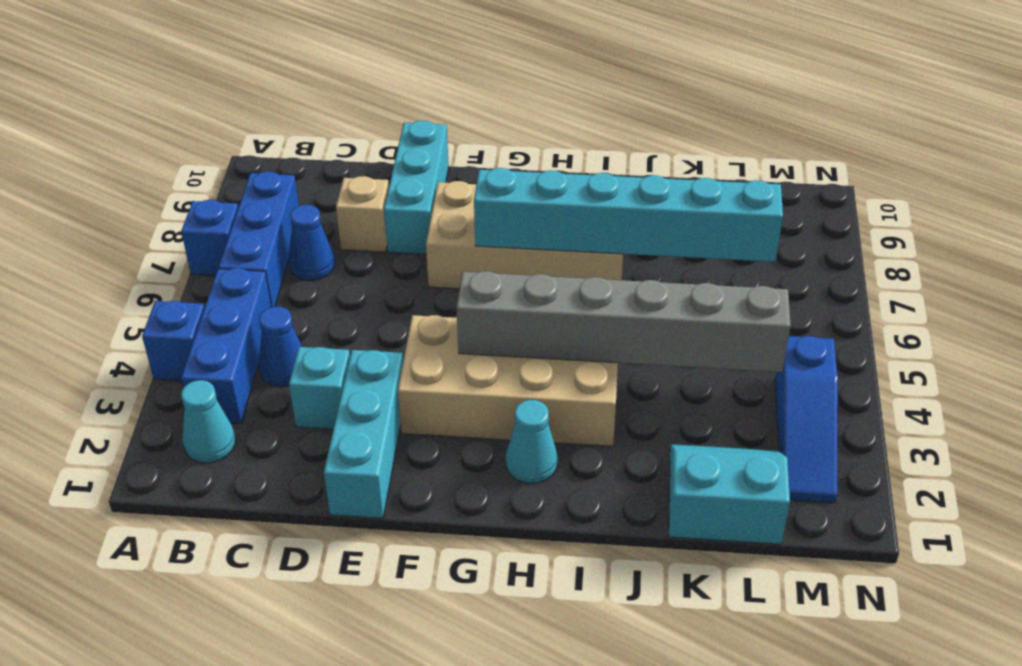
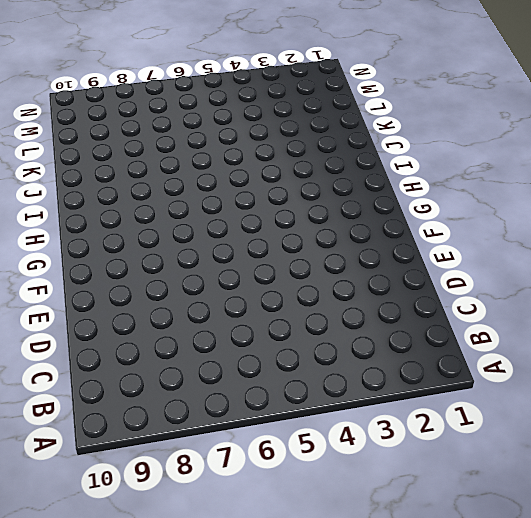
none -> blue 1x1 brick [142,301,204,381]
none -> blue 1x1 brick [181,200,238,276]
none -> cyan 1x1 cone [181,380,236,463]

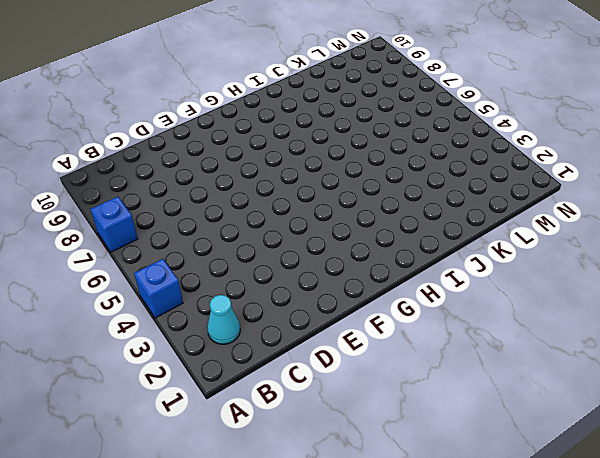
none -> blue 1x3 brick [181,268,271,424]
none -> blue 1x3 brick [218,172,299,307]
none -> blue 1x1 cone [258,307,302,386]

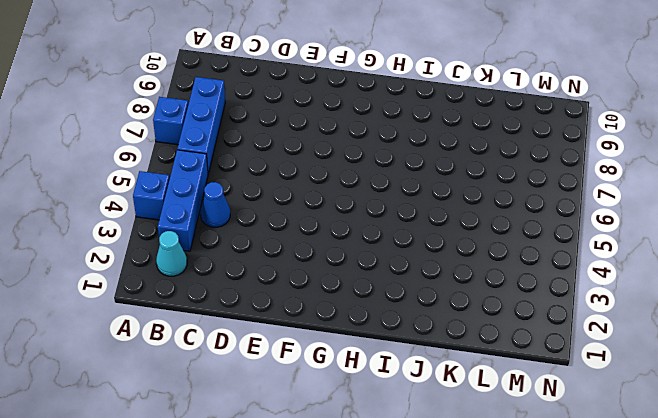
none -> blue 1x1 cone [288,205,335,281]
none -> cyan 1x1 brick [289,347,350,429]
none -> tan 1x1 brick [336,176,389,252]

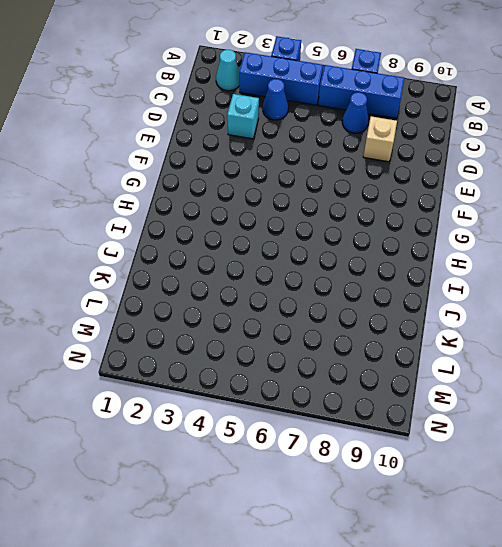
none -> cyan 1x3 brick [324,350,403,518]
none -> cyan 1x3 brick [384,121,449,254]
none -> tan 2x4 brick [398,315,618,446]

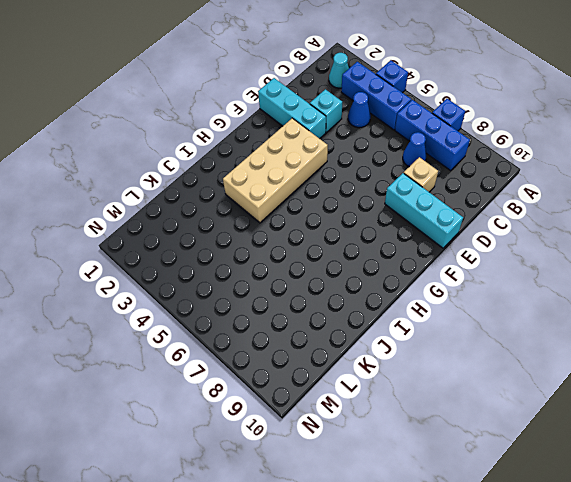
none -> tan 2x4 brick [426,181,623,289]
none -> cyan 1x1 cone [506,400,558,484]
none -> cyan 2x2 slope [669,444,790,544]

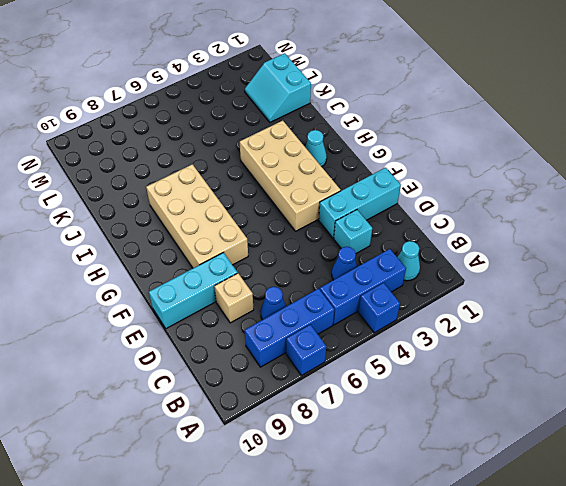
none -> blue 1x3 slope [775,336,838,503]
none -> grey 1x6 brick [456,271,791,372]
none -> cyan 1x6 brick [474,168,783,262]

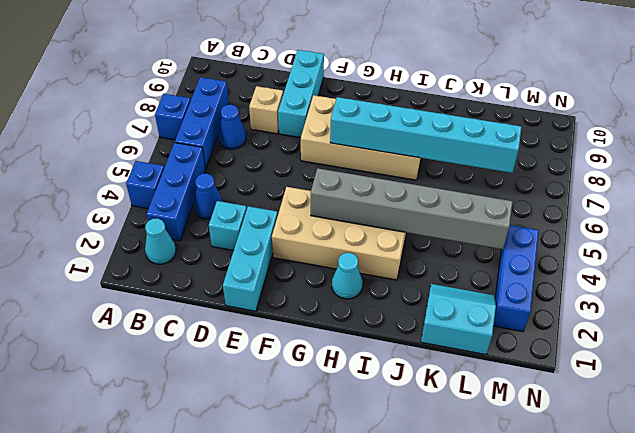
blue 1x3 brick [494,225,539,332] -> blue 1x3 slope [775,336,838,503]

